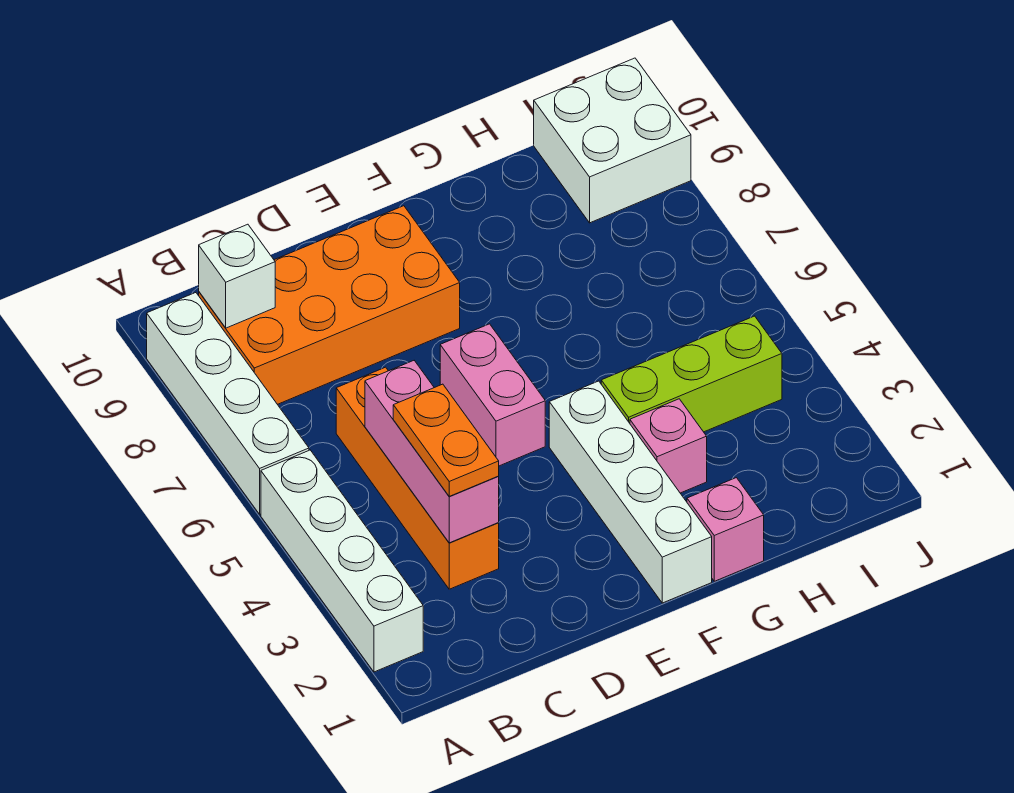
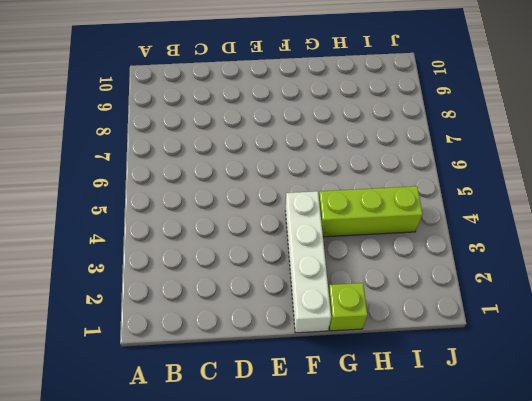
lime 1x1 brick [328,283,367,331] -> pink 1x1 brick [687,478,764,581]
none -> white 1x4 brick [261,450,423,672]
none -> white 1x4 brick [147,293,309,514]
none -> orange 2x4 brick [199,206,460,404]

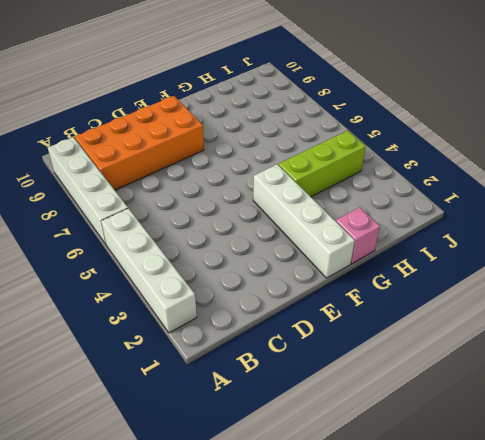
none -> orange 1x4 brick [336,367,499,589]
none -> pink 1x2 brick [440,324,545,466]
none -> pink 1x1 brick [630,399,707,493]

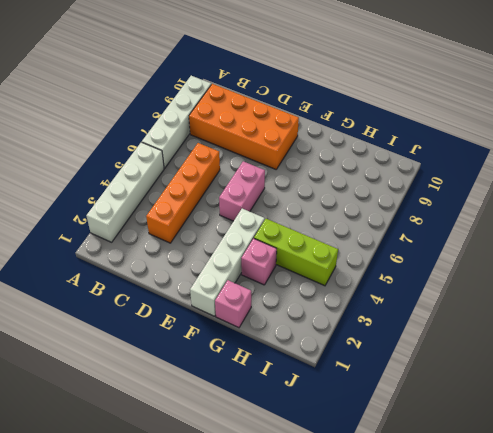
none -> white 2x2 brick [534,58,691,223]
none -> white 1x1 brick [199,224,275,328]
none -> pink 1x3 brick [365,361,499,543]

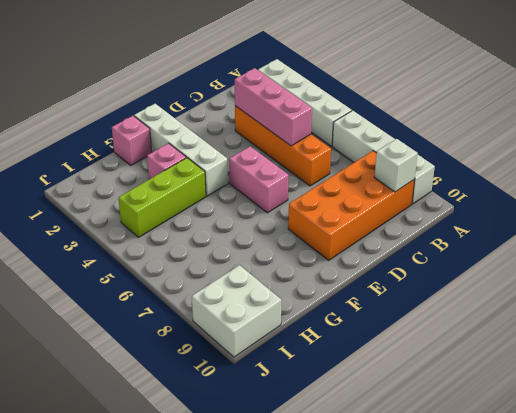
none -> orange 1x2 plate [393,384,499,496]

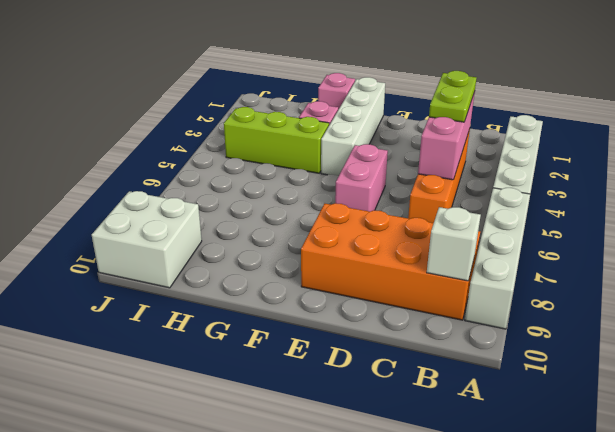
lime 1x2 plate [429,71,476,122] -> orange 1x2 plate [393,384,499,496]

